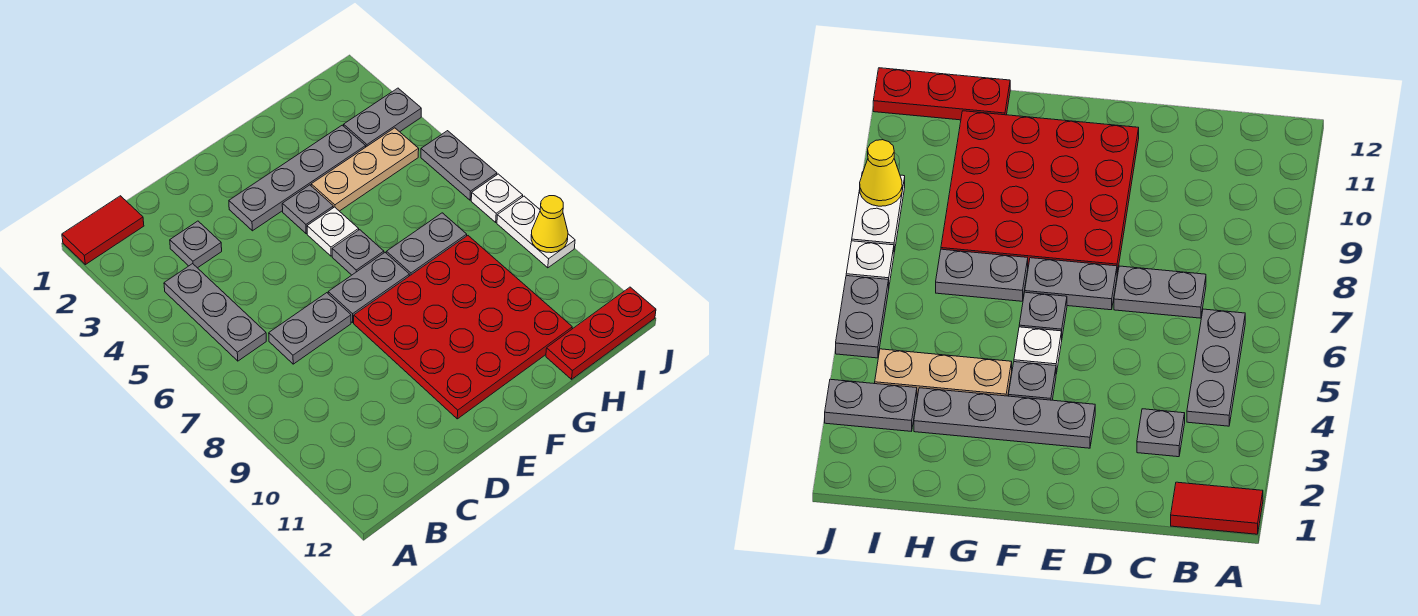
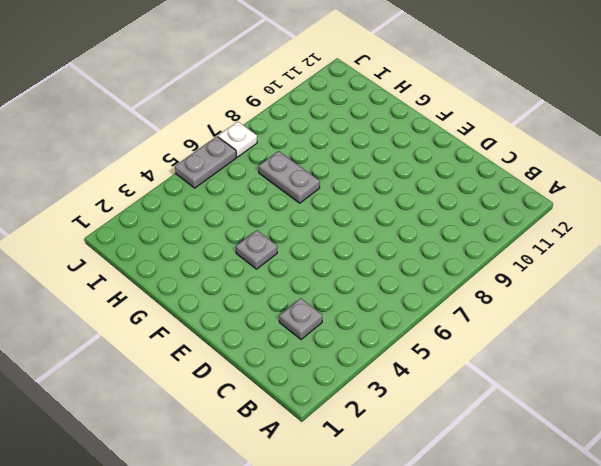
none -> red 1x2 tile [62,196,144,265]
none -> grey 1x3 plate [164,264,266,361]
none -> grey 1x2 plate [269,293,351,364]

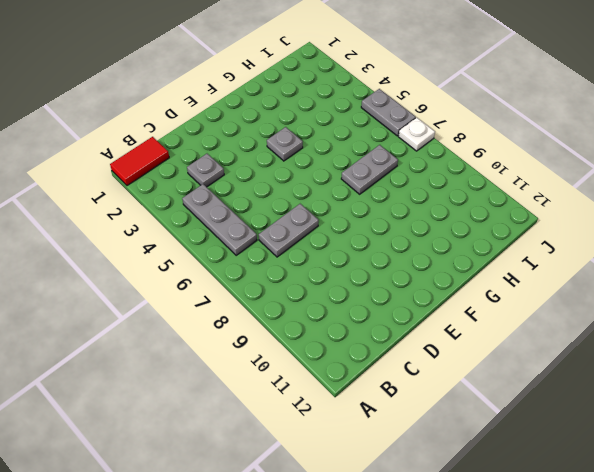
none -> grey 1x4 plate [229,125,366,231]
none -> grey 1x2 plate [328,253,409,323]
none -> red 4x4 plate [354,236,572,419]

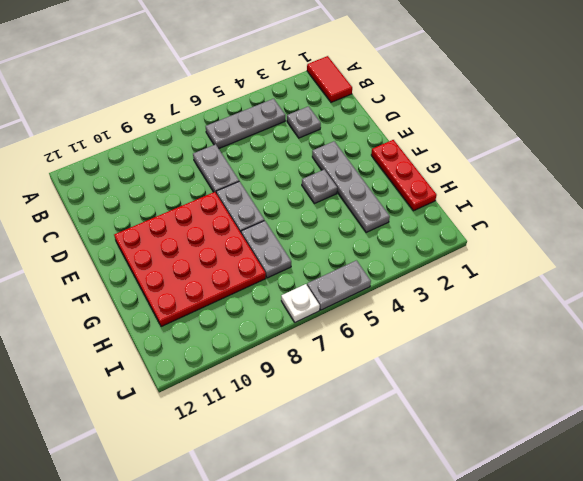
red 1x3 plate [371,140,437,211] -> red 1x3 plate moved to [546,287,656,379]
none -> white 1x1 plate [307,207,359,256]
none -> grey 1x1 plate [332,230,384,275]
none -> tan 1x3 plate [311,128,419,211]

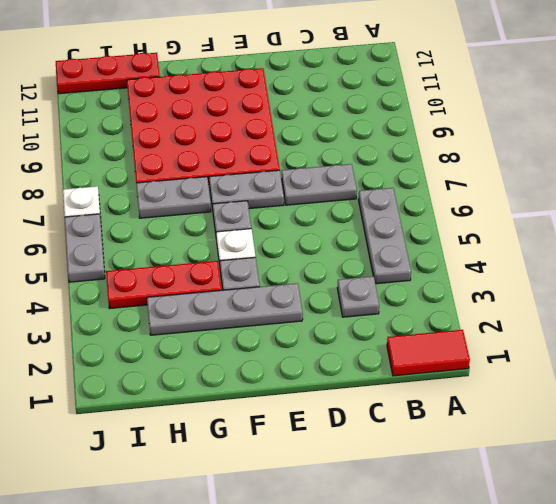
red 1x3 plate [106,261,222,309] -> tan 1x3 plate [311,128,419,211]
none -> grey 1x2 plate [344,88,421,147]
none -> white 1x2 plate [497,196,575,268]
none -> yellow 1x1 cone [531,196,568,253]

